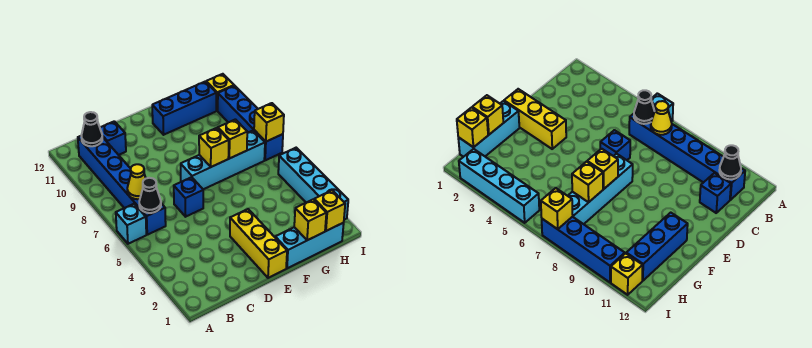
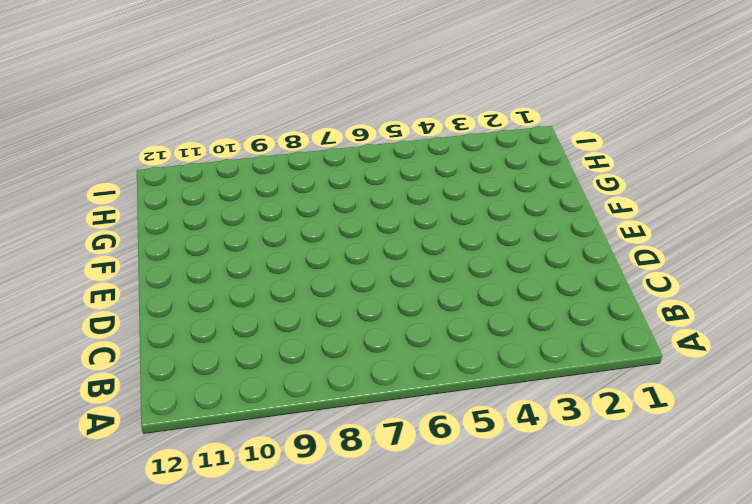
none -> cyan 1x1 brick [116,204,146,244]
none -> blue 1x6 brick [78,136,166,235]
none -> blue 1x1 brick [100,121,126,155]

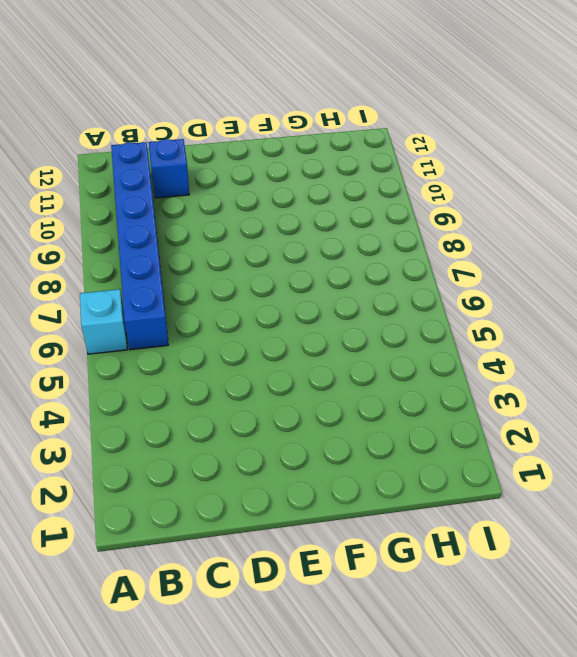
none -> blue 1x1 brick [174,177,203,217]
none -> yellow 1x3 brick [230,209,287,278]
none -> cyan 1x4 brick [181,131,265,189]

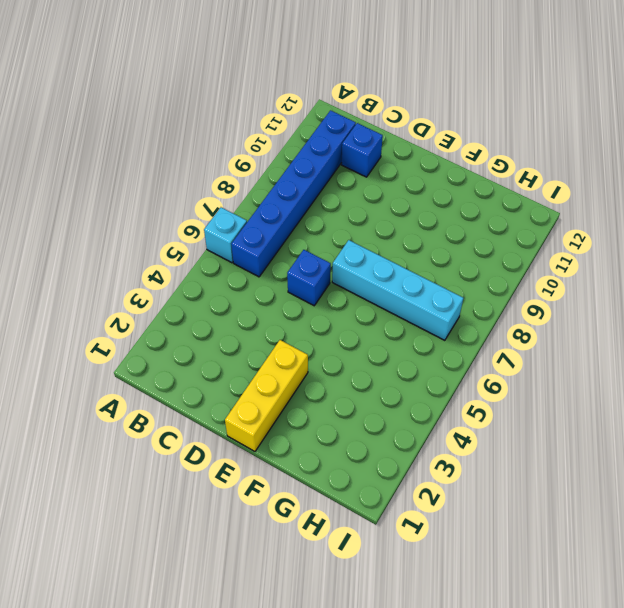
none -> cyan 1x3 brick [275,223,344,268]
none -> blue 1x3 brick [152,82,216,135]
none -> cyan 1x4 brick [278,148,348,220]

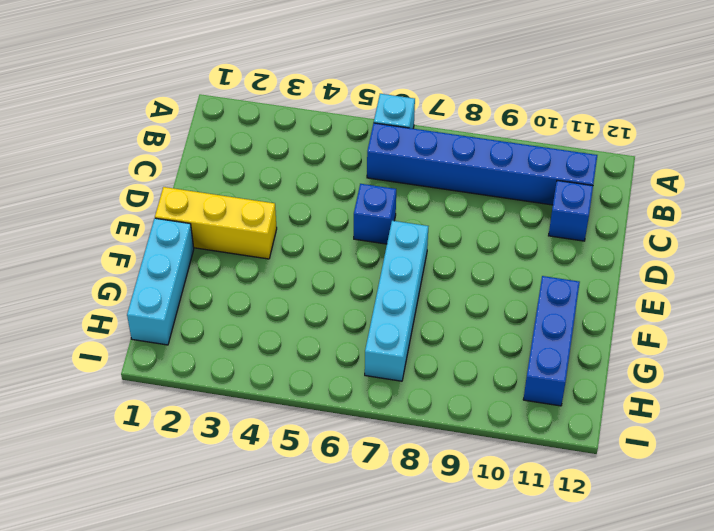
none -> cyan 1x4 brick [278,148,348,220]
none -> blue 1x4 brick [218,86,283,160]
none -> yellow 1x1 brick [206,74,234,111]

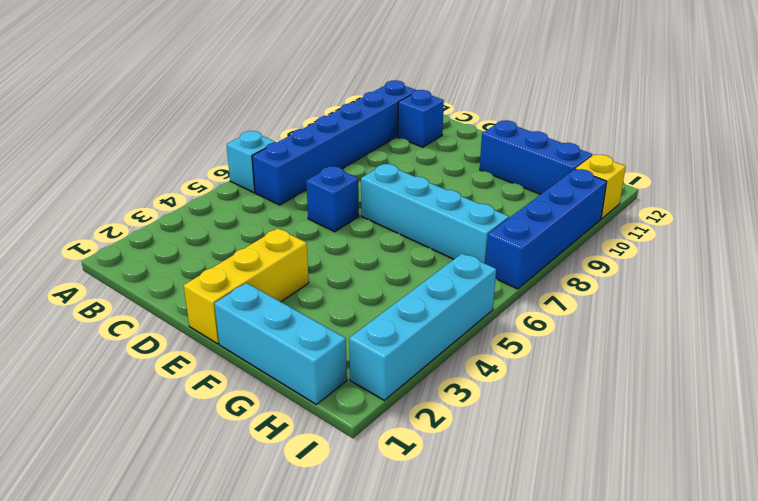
none -> black 1x1 cone [139,178,161,213]
none -> yellow 1x1 cone [127,164,146,199]
none -> black 1x1 cone [81,112,102,146]

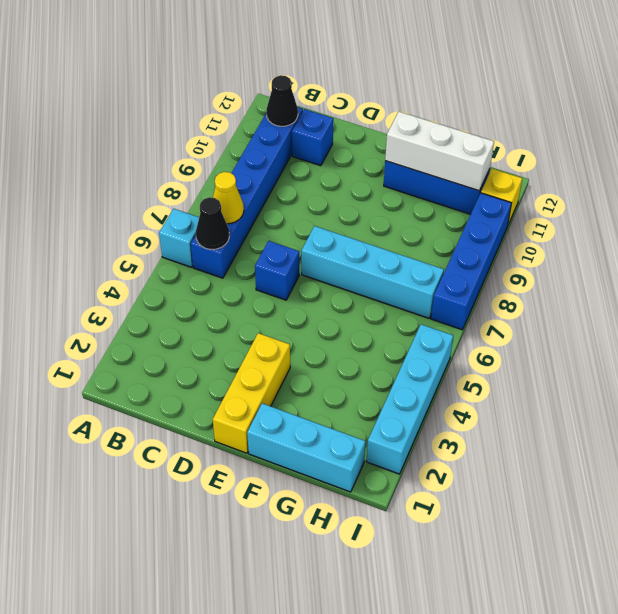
white 1x3 brick [385,112,494,191] -> none
none -> yellow 1x1 brick [199,128,229,167]
none -> yellow 1x1 brick [294,199,326,240]
none -> yellow 1x1 brick [218,119,247,159]

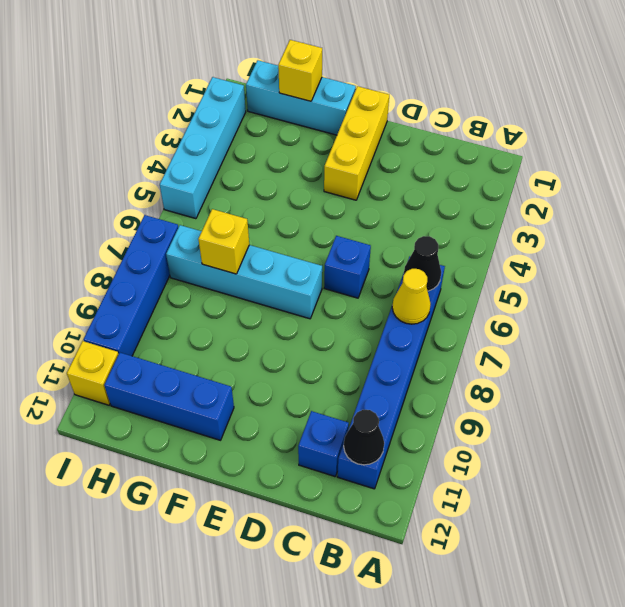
none -> cyan 1x1 brick [116,204,146,244]
none -> yellow 1x1 brick [199,128,229,167]
none -> yellow 1x1 brick [314,190,345,231]

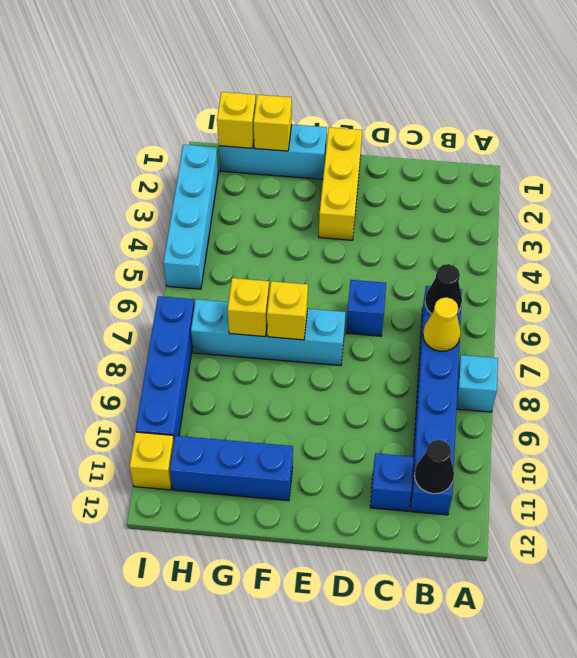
cyan 1x1 brick [457,355,498,412] -> cyan 1x1 brick moved to [116,204,146,244]
none -> yellow 1x1 brick [254,103,284,142]

